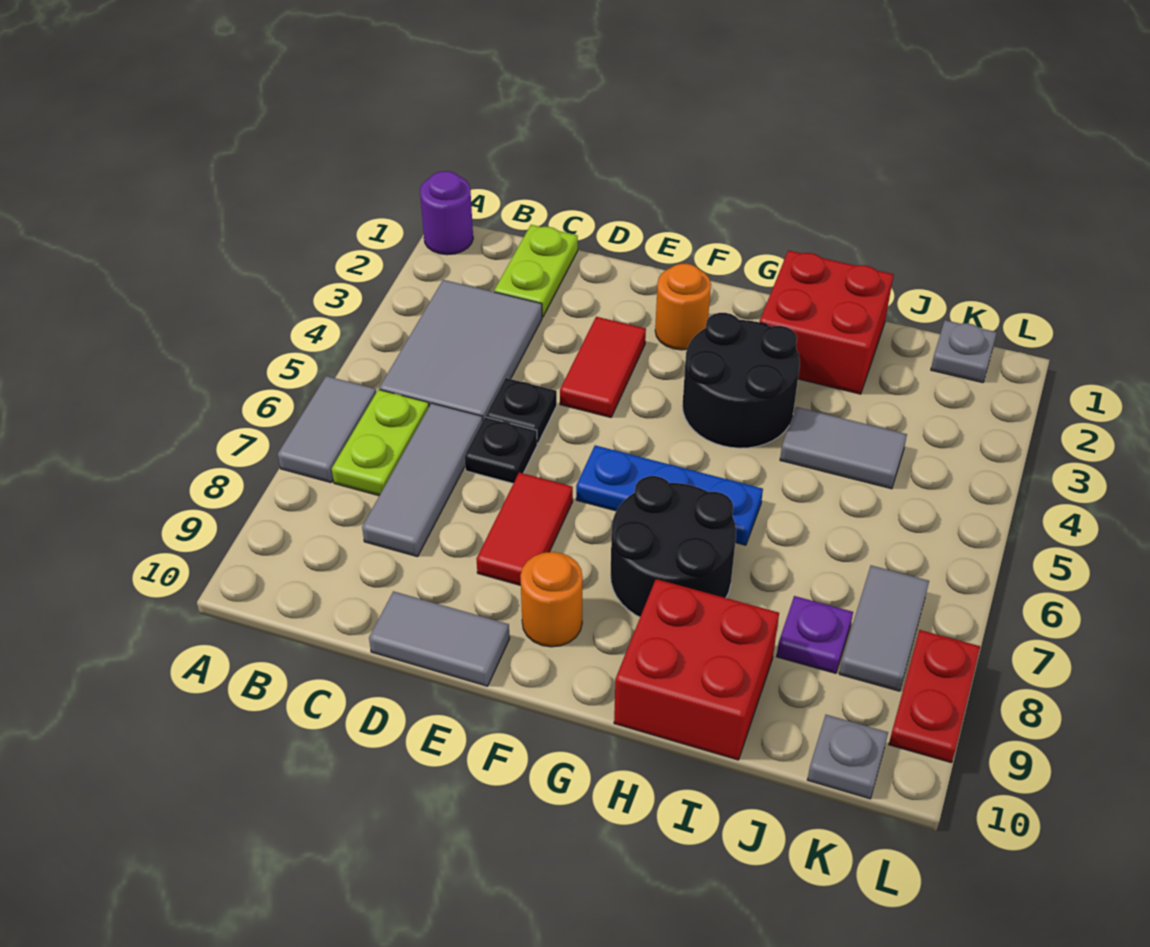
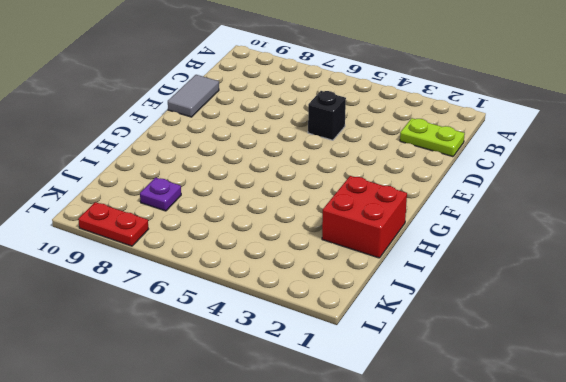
black 1x1 brick [308,91,346,140] -> black 1x1 plate [486,378,557,443]
none -> purple 1x1 round brick [420,171,473,255]
none -> grey 1x2 tile [278,376,376,483]
none -> grey 2x3 tile [379,280,542,420]

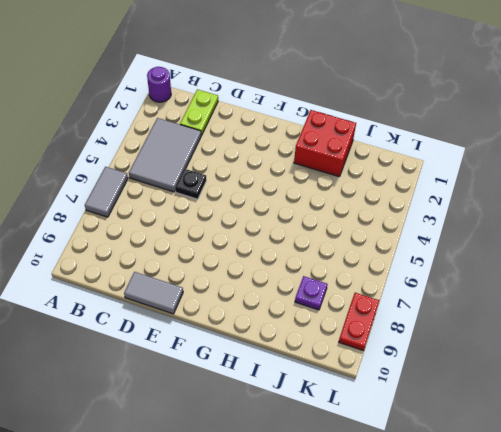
none -> lime 1x2 plate [332,389,429,496]
none -> grey 1x3 tile [362,403,483,557]
none -> black 1x1 plate [465,417,537,484]

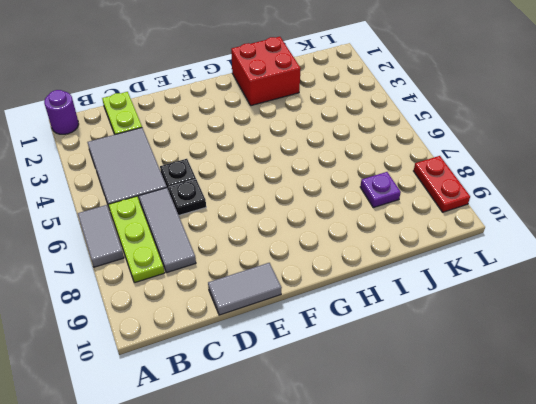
lime 1x3 plate [108,196,165,283] -> lime 1x2 plate [332,389,429,496]
none -> red 1x2 tile [560,317,646,417]
none -> red 1x2 tile [477,473,573,585]
none -> orange 1x1 round brick [655,263,711,350]

